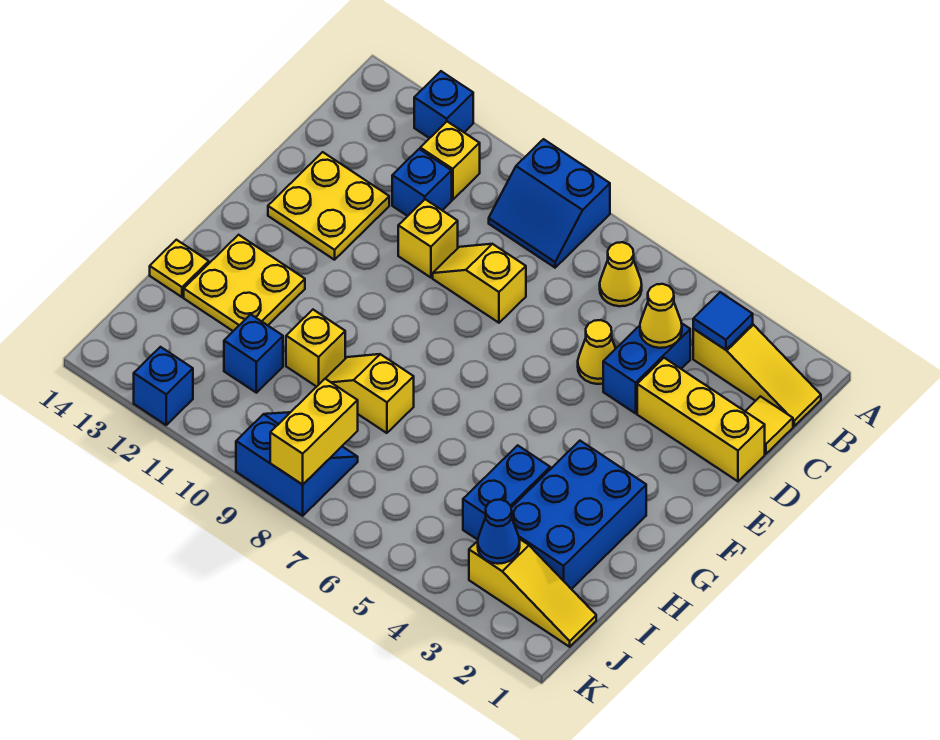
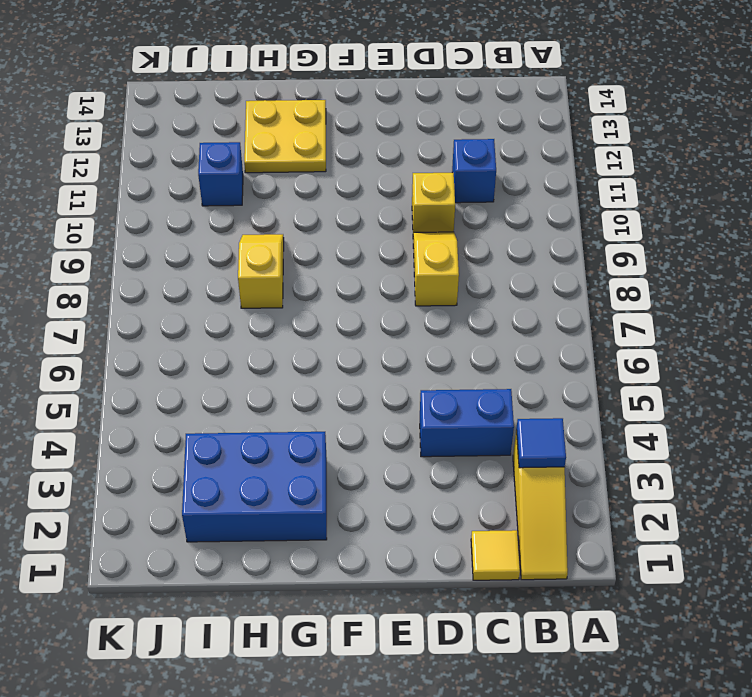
none -> blue 2x2 slope [489,139,610,268]
none -> blue 1x1 brick [414,71,473,138]
none -> yellow 1x1 cone [600,242,642,306]

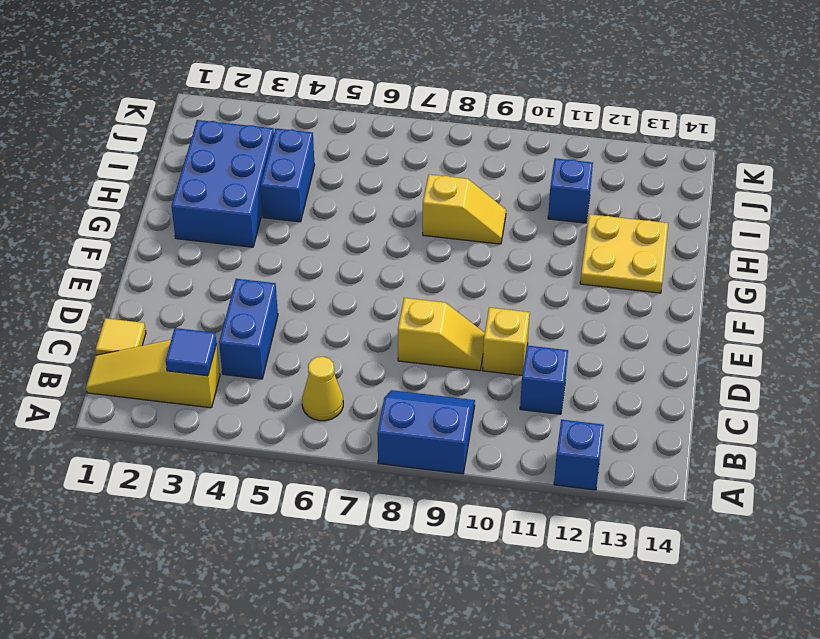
none -> yellow 1x1 brick [420,122,480,200]
none -> yellow 1x3 brick [637,358,765,481]
none -> yellow 1x1 cone [578,320,616,384]

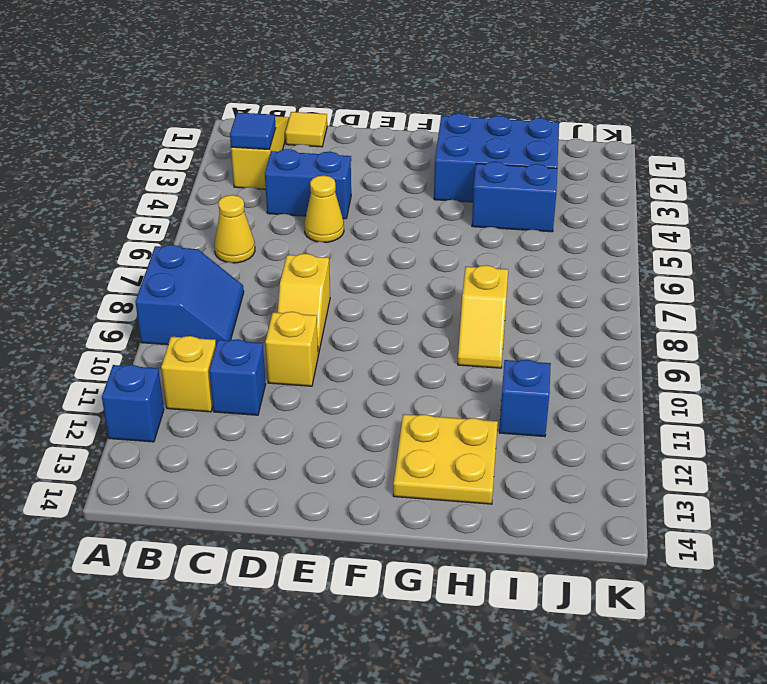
none -> yellow 1x3 brick [637,358,765,481]
none -> yellow 2x2 plate [268,152,389,260]
none -> yellow 1x1 brick [286,310,345,387]

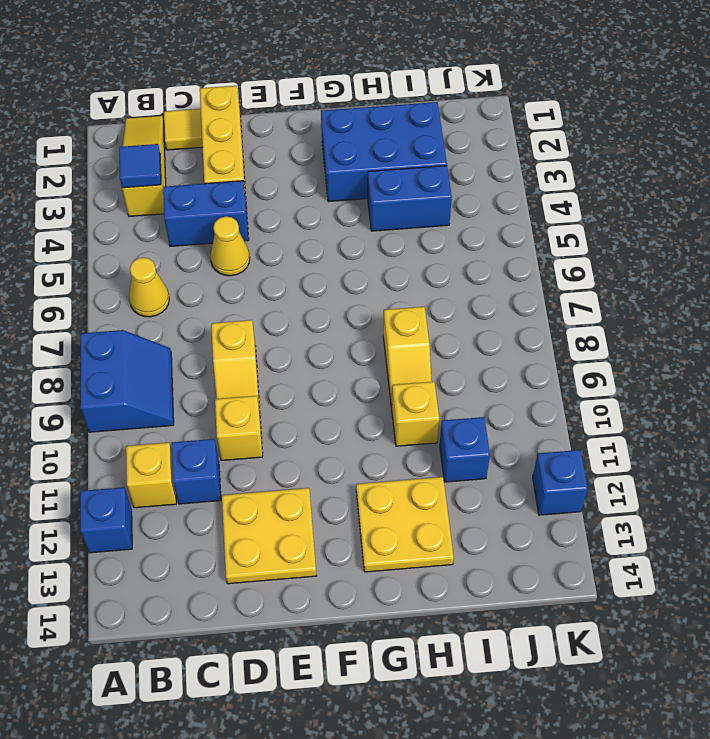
none -> yellow 1x1 plate [150,240,209,297]
none -> yellow 1x3 slope [469,539,596,647]
none -> blue 2x2 slope [236,412,358,516]

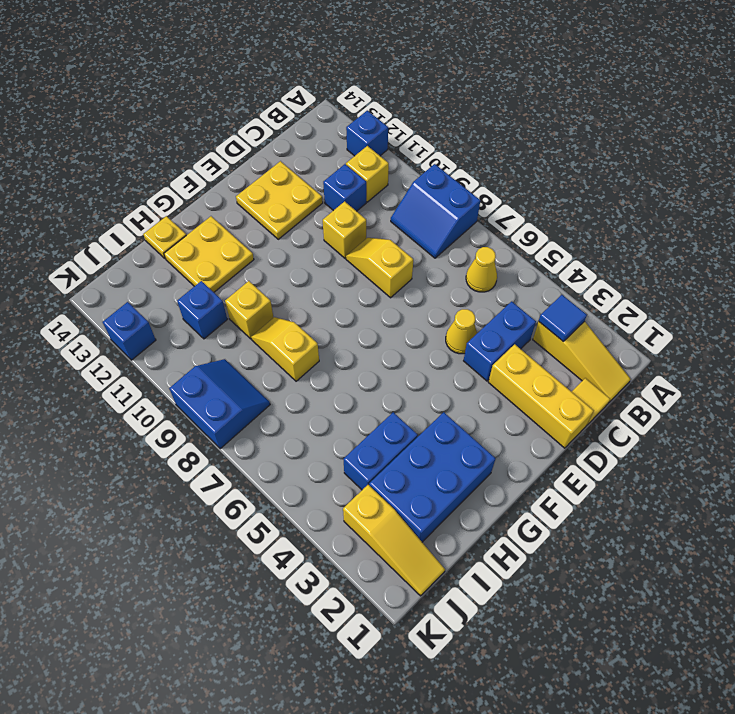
none -> yellow 1x1 cone [640,284,682,348]
none -> blue 1x1 cone [478,500,520,564]
none -> yellow 1x2 brick [270,379,358,485]

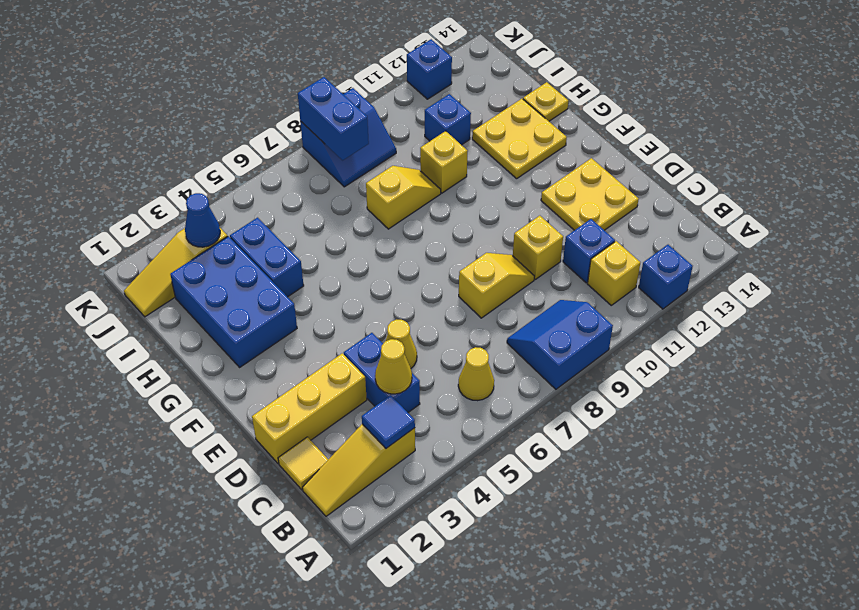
blue 1x2 brick [298,77,369,160] -> yellow 1x2 brick [270,379,358,485]

